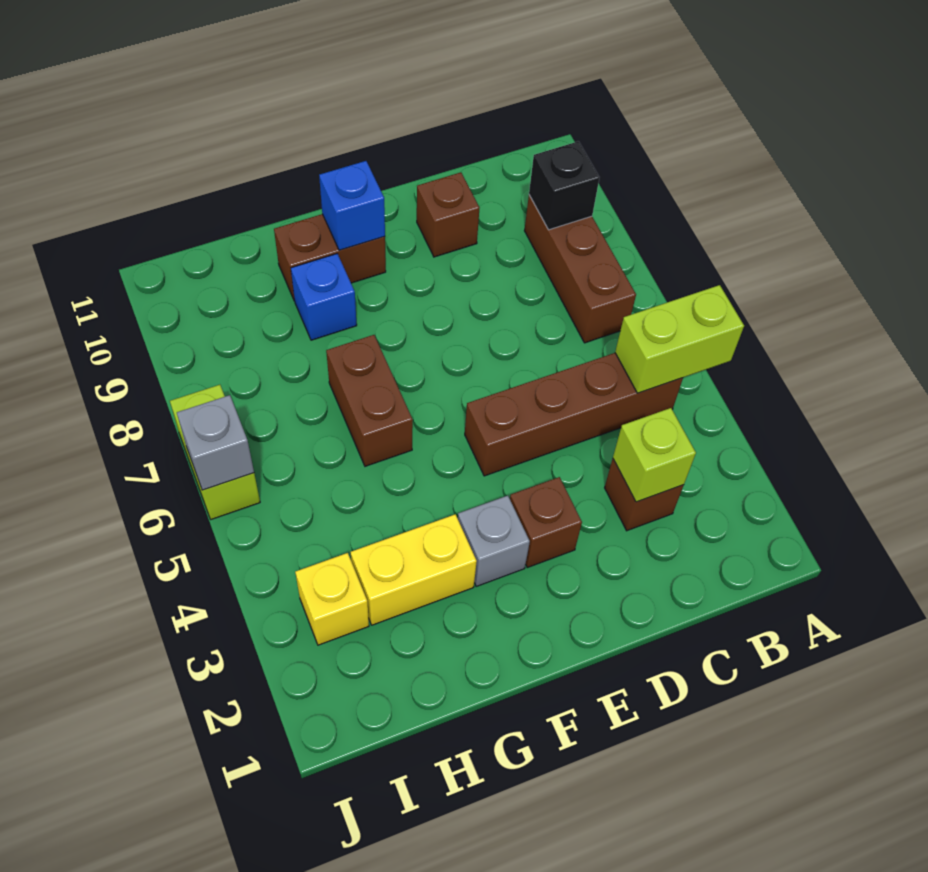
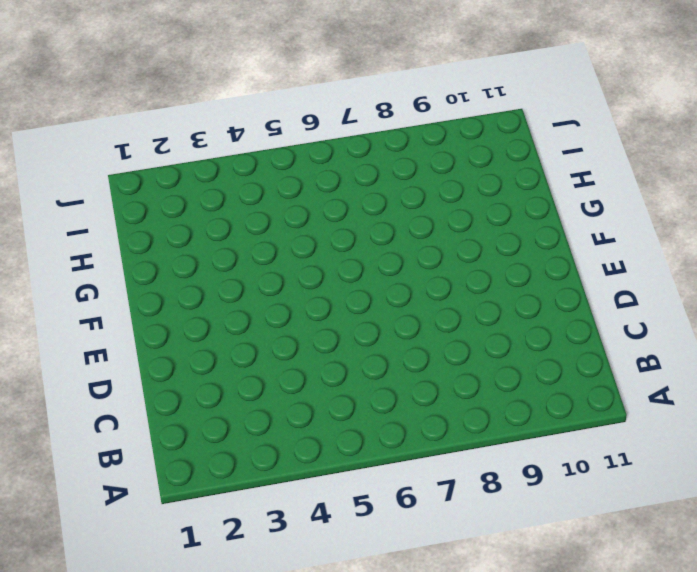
none -> brown 1x4 brick [465,353,683,476]
none -> brown 1x3 brick [524,195,636,343]
none -> brown 1x1 brick [605,459,684,531]

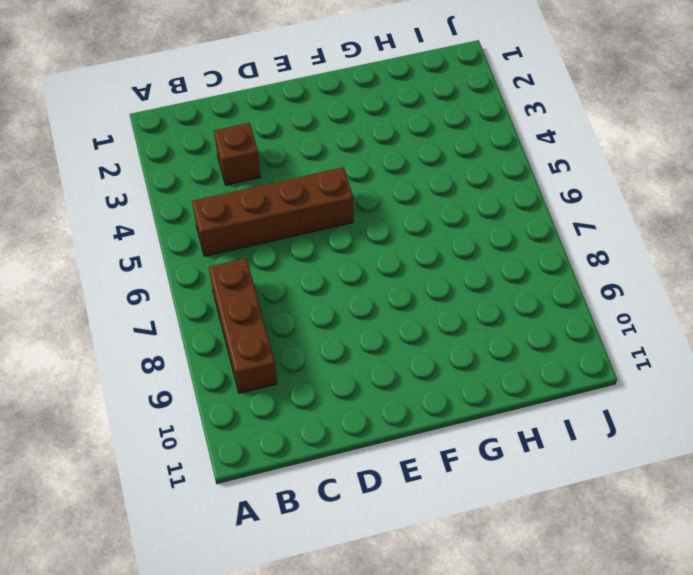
none -> brown 1x1 brick [417,172,479,257]
none -> brown 1x1 brick [510,477,582,568]
none -> grey 1x1 brick [458,496,530,586]

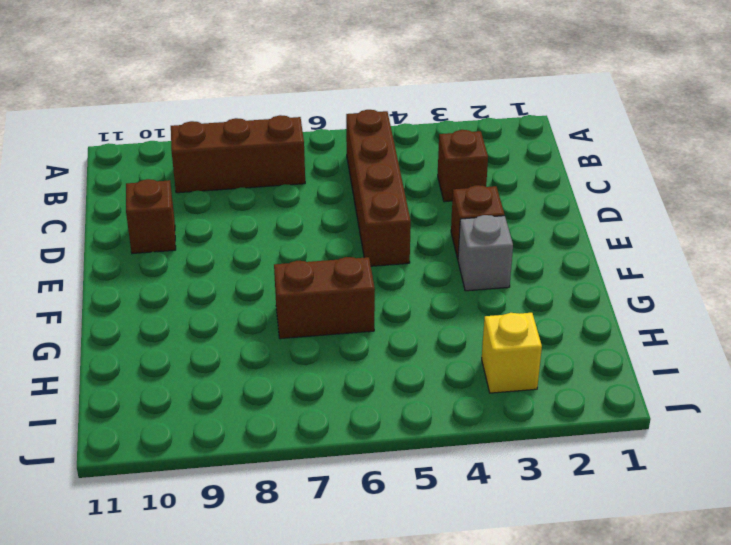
none -> brown 1x2 brick [274,214,386,301]
none -> yellow 1x2 brick [351,514,477,625]
none -> blue 1x1 brick [291,254,357,340]

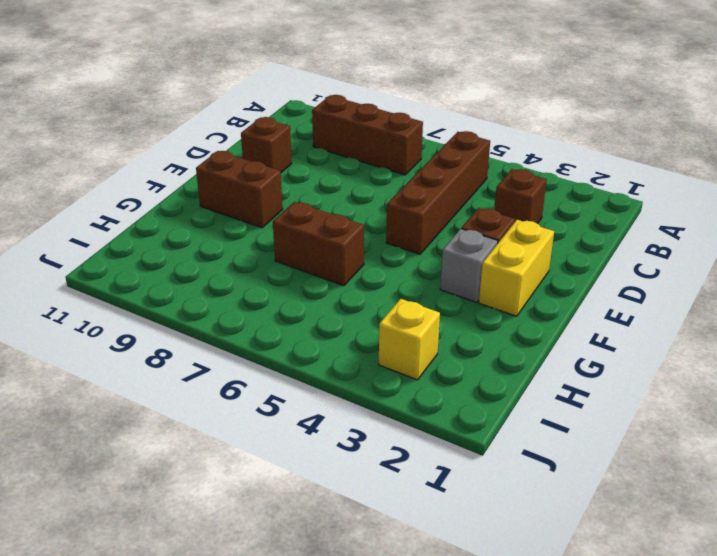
yellow 1x2 brick [479,220,554,316] -> yellow 1x2 brick moved to [351,514,477,625]
brown 1x2 brick [196,151,283,228] -> brown 1x2 brick turned to [274,214,386,301]
none -> blue 1x1 brick [291,254,357,340]
none -> lime 1x2 brick [170,385,260,519]
none -> lime 1x2 brick [615,285,744,393]

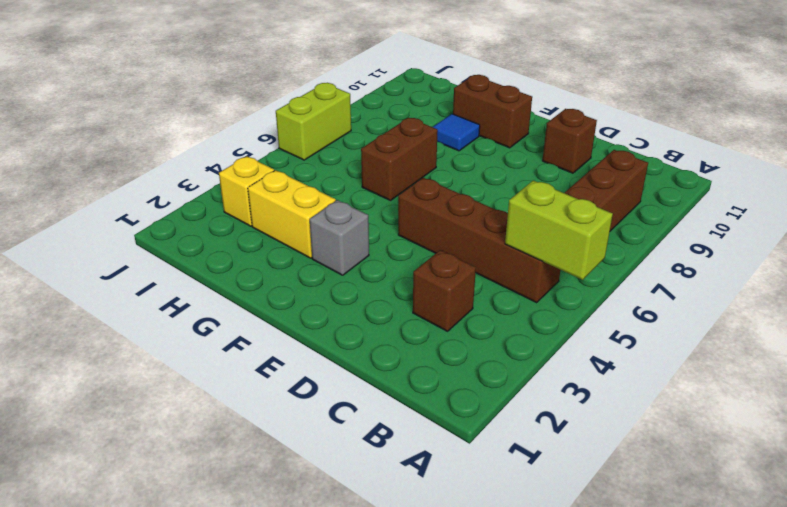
blue 1x1 tile [433,114,480,151] -> blue 1x1 brick [291,254,357,340]
none -> brown 1x1 brick [510,477,582,568]
none -> black 1x1 brick [529,141,599,230]
none -> lime 1x1 brick [613,408,696,502]

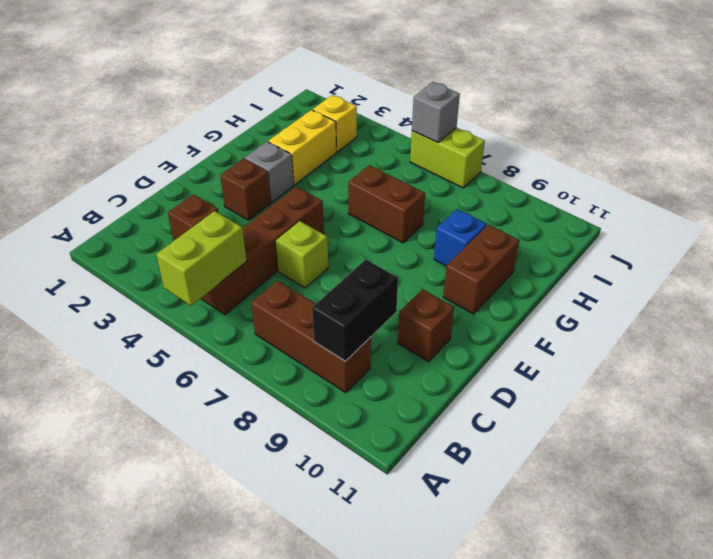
black 1x2 brick [312,260,398,361] -> black 1x1 brick [529,141,599,230]
lime 1x1 brick [276,221,328,288] -> lime 1x1 brick moved to [613,408,696,502]
none -> blue 1x1 brick [319,161,385,250]

